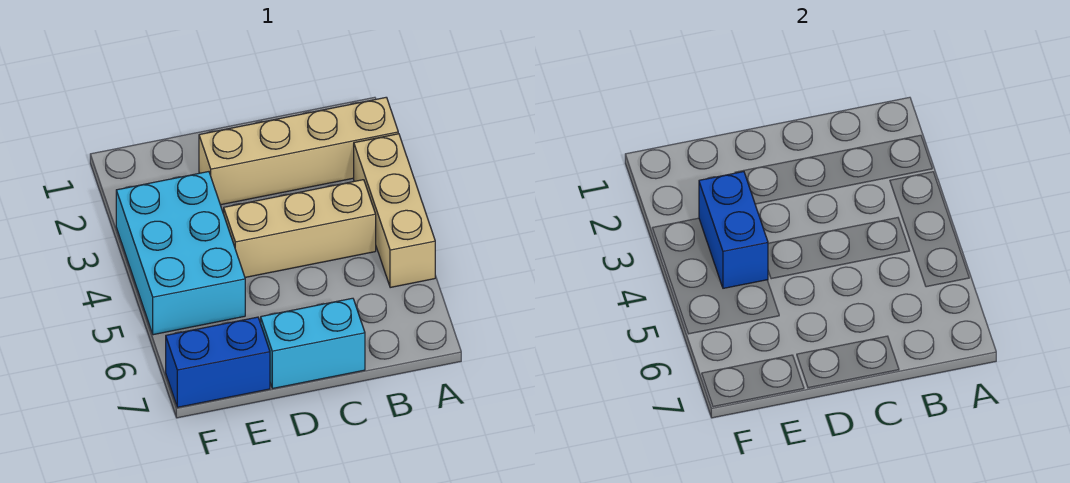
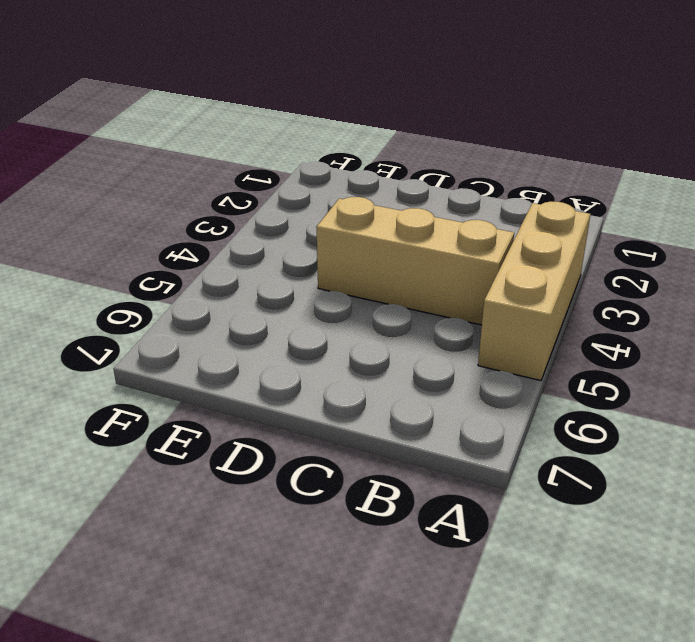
none -> tan 1x4 brick [199,97,398,205]
none -> cyan 1x2 brick [261,298,365,389]

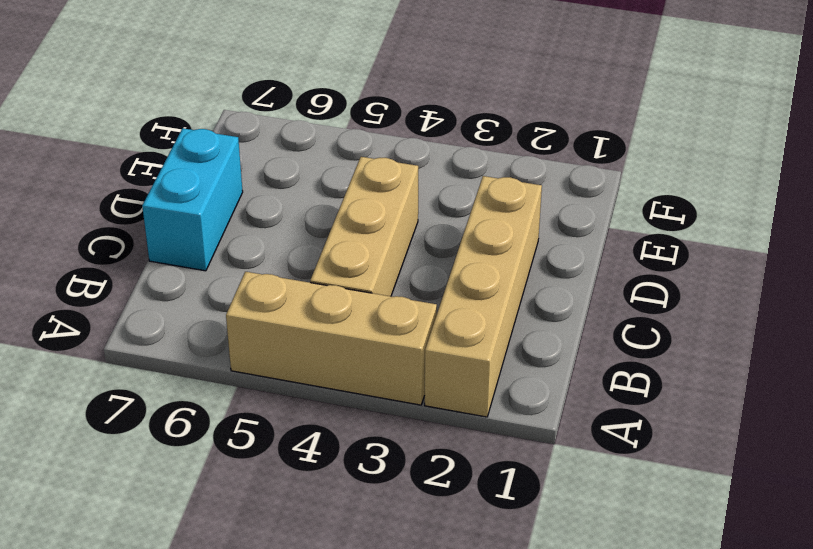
none -> cyan 2x3 brick [116,172,245,335]
none -> blue 1x2 brick [166,317,270,407]

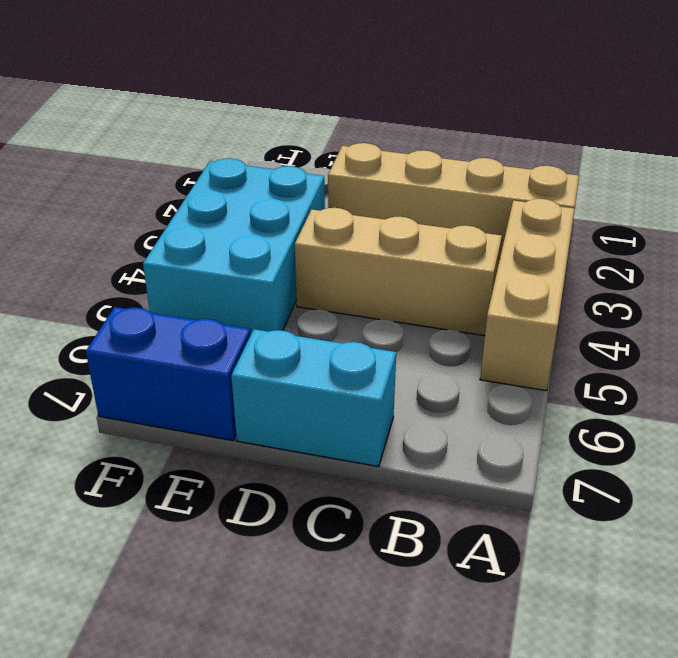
none -> blue 1x2 brick [699,172,768,288]

